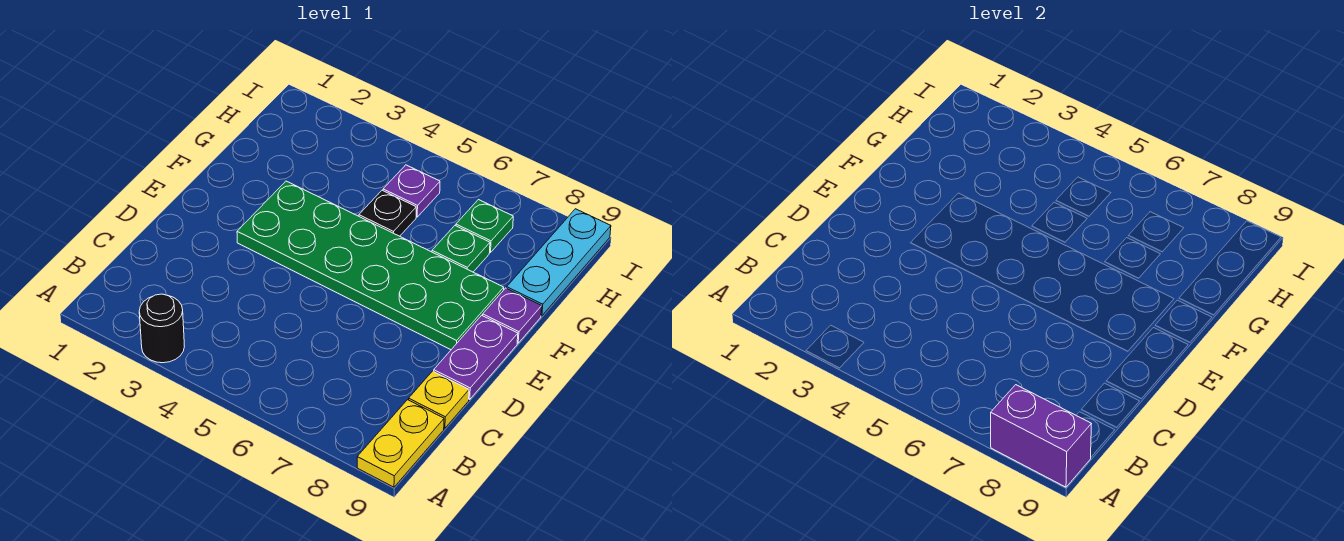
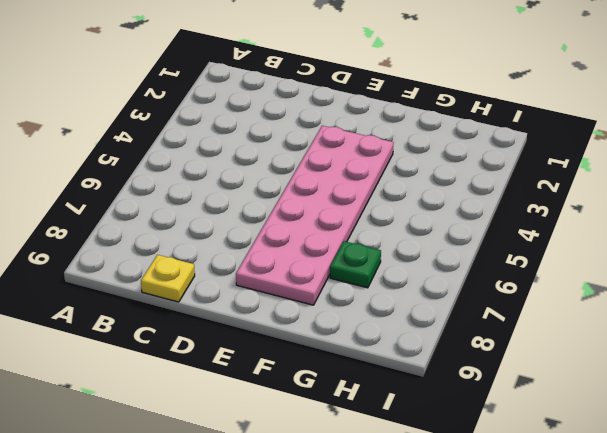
pink 2x6 plate [236,126,394,305] -> green 2x6 plate [237,181,504,350]
none -> black 1x1 round brick [139,294,184,363]
none -> yellow 1x2 plate [357,400,444,487]
none -> purple 1x2 plate [434,315,518,399]

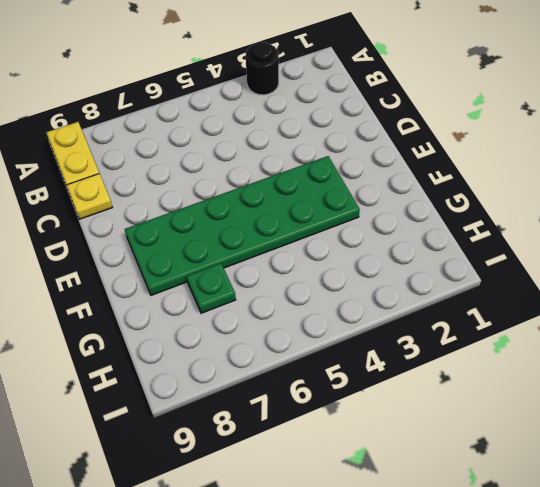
none -> purple 1x2 plate [434,315,518,399]
none -> purple 1x1 plate [483,288,542,343]
none -> black 1x1 plate [359,190,416,236]

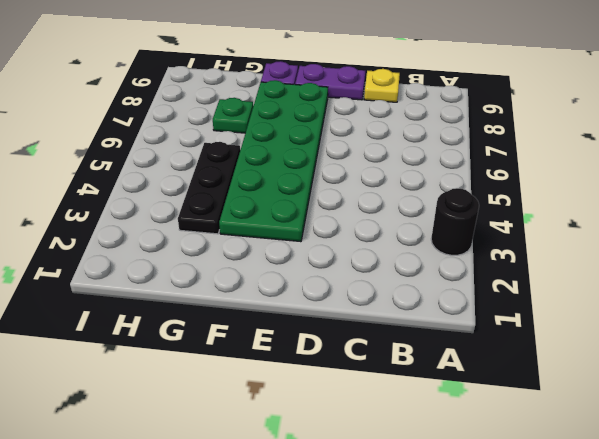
black 1x3 plate [178,142,240,234] -> black 1x1 plate [359,190,416,236]
none -> yellow 1x2 plate [357,400,444,487]
none -> cyan 1x3 plate [507,209,611,316]
none -> purple 1x1 plate [383,165,440,217]

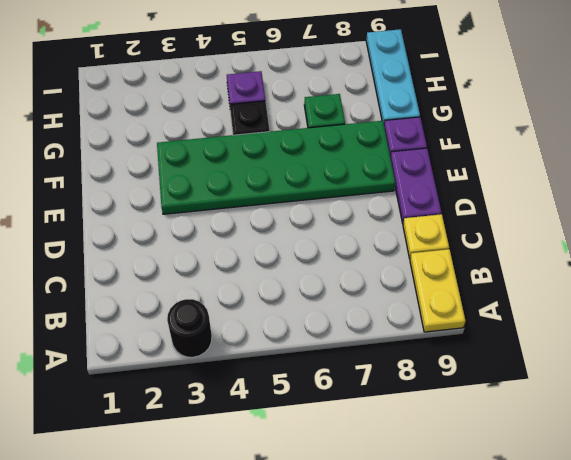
none -> green 1x1 plate [456,200,513,253]
none -> purple 1x2 brick [991,385,1091,487]

